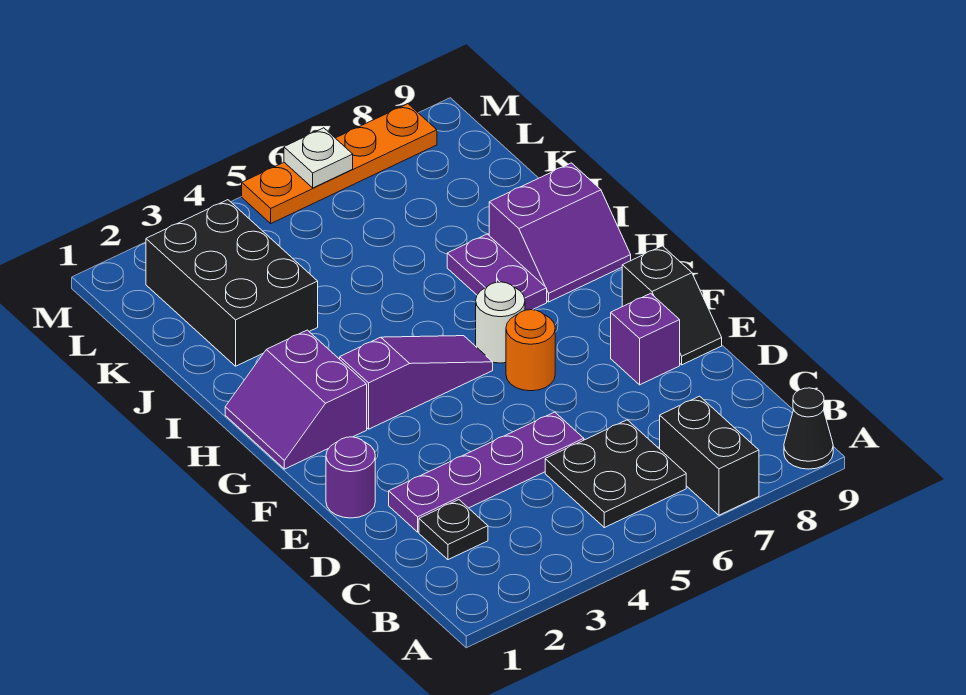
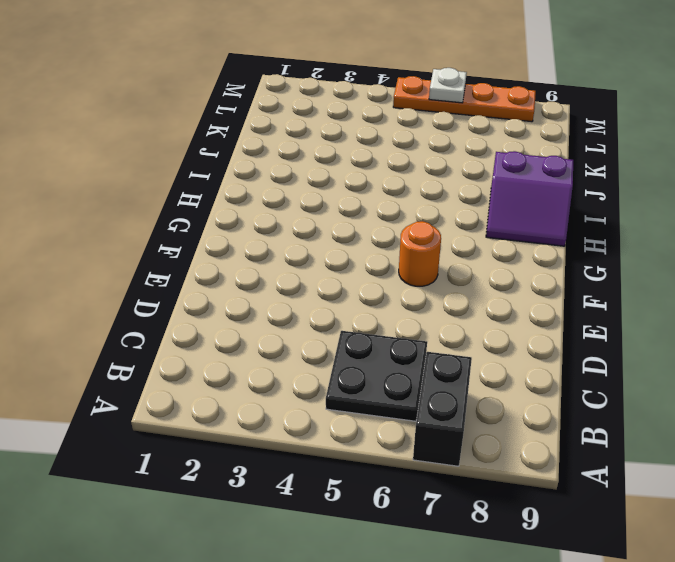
none -> black 1x1 cone [784,388,833,469]
none -> black 1x1 plate [419,500,488,560]
none -> purple 1x4 plate [389,412,584,532]

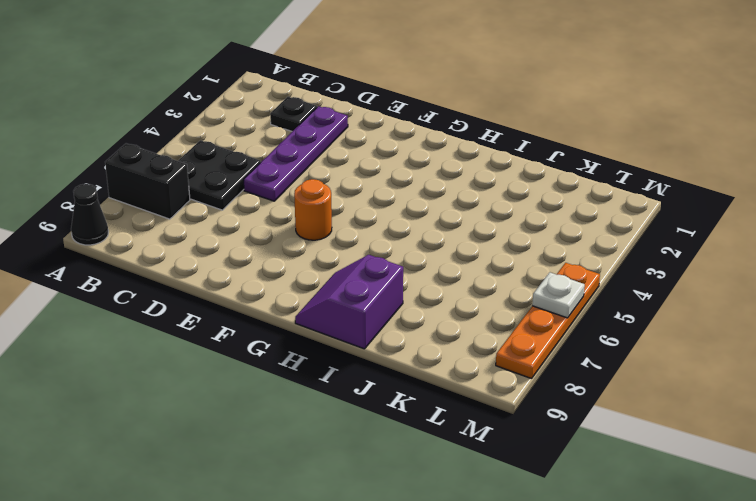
none -> purple 1x1 round brick [326,437,375,518]
none -> purple 1x1 brick [611,293,680,385]
none -> black 1x2 slope [622,246,722,365]

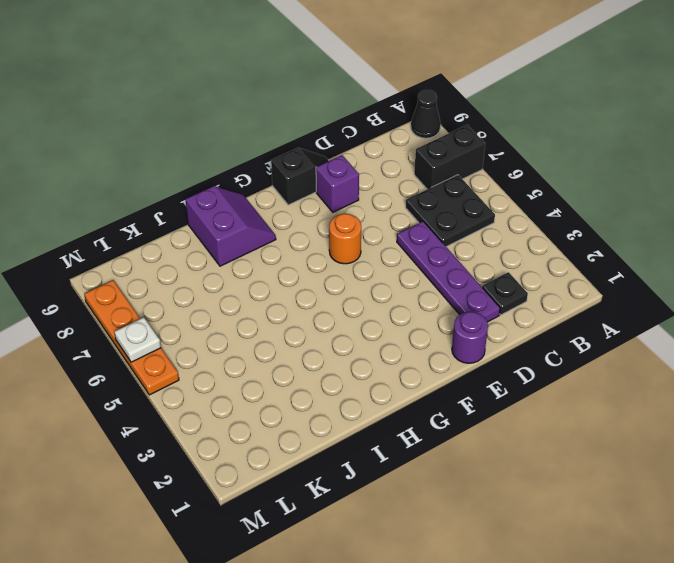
none -> purple 2x2 slope [225,330,367,469]
none -> purple 1x3 slope [340,336,493,429]
none -> white 1x1 round brick [476,282,525,363]

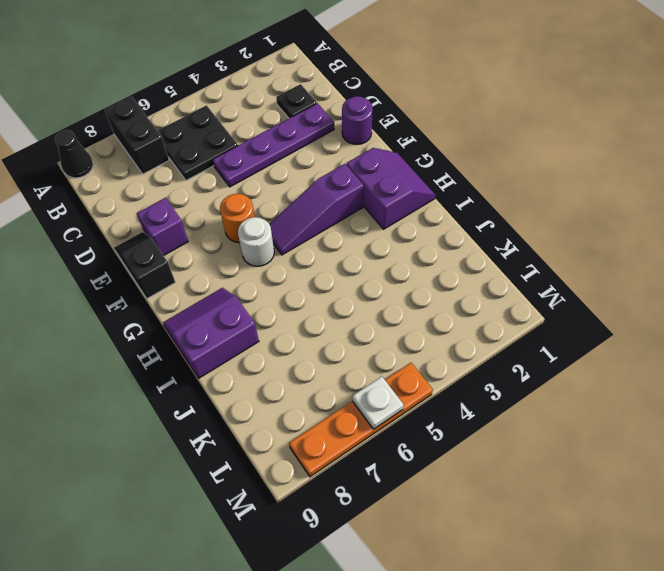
none -> purple 1x2 plate [447,234,547,310]
none -> black 2x3 brick [146,200,318,366]

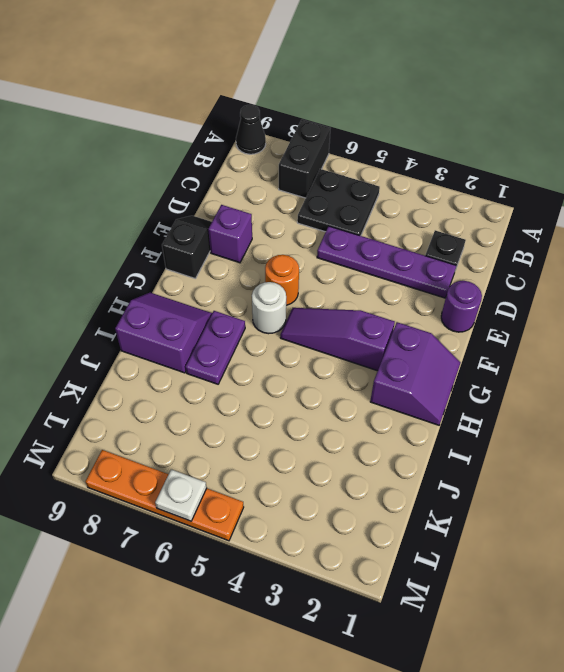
none -> black 2x3 brick [146,200,318,366]

